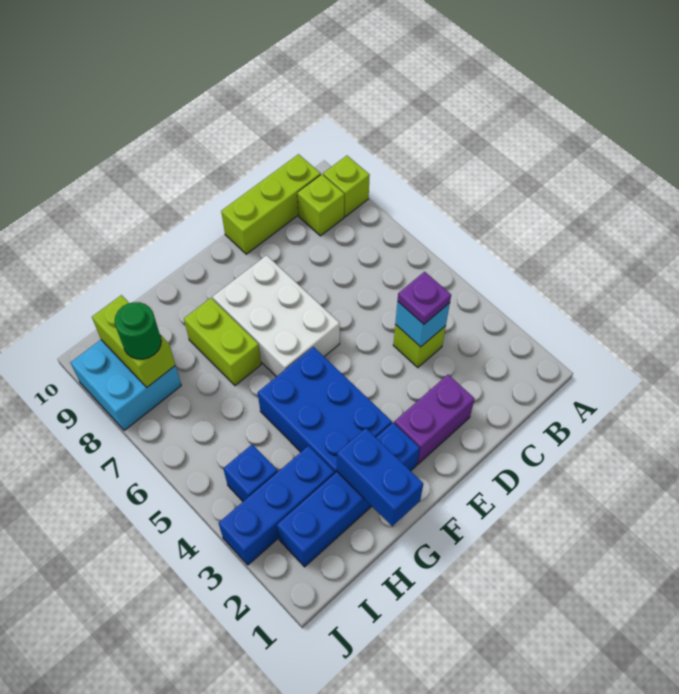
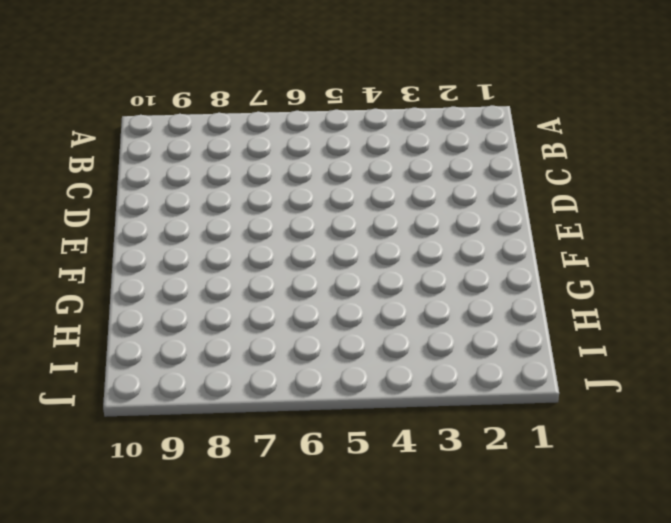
none -> lime 1x1 brick [323,156,370,217]
none -> lime 1x1 brick [297,174,344,236]
none -> lime 1x3 brick [221,154,321,254]

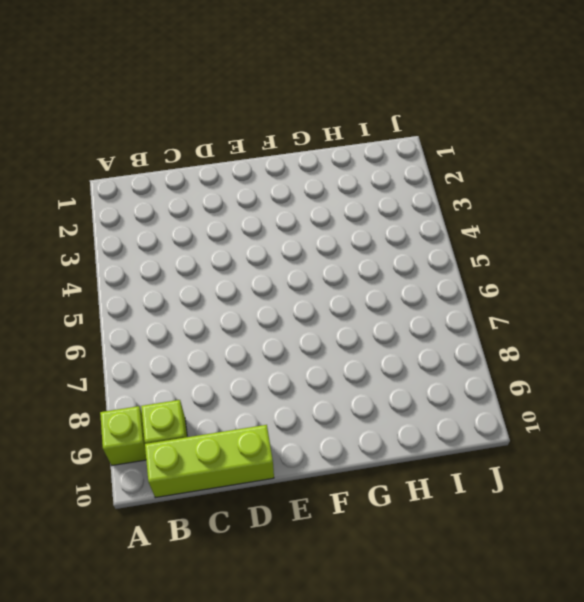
none -> lime 1x1 brick [393,325,446,368]
none -> purple 1x2 brick [394,375,475,464]
none -> white 2x3 brick [213,255,340,377]

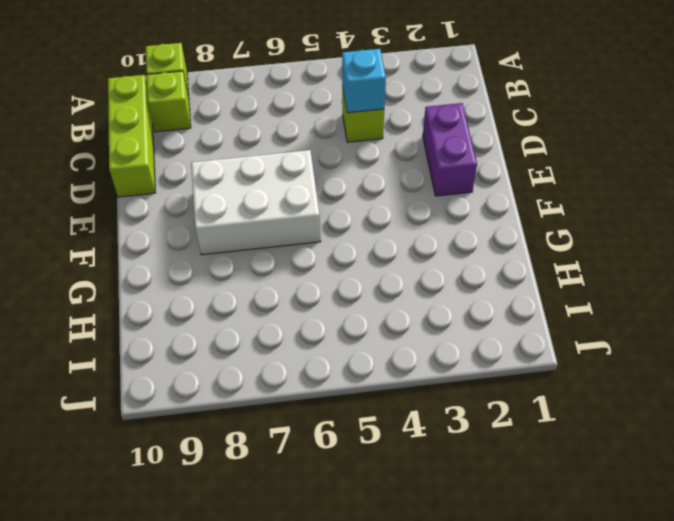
none -> blue 1x4 brick [277,423,420,567]
none -> blue 2x3 brick [258,347,392,474]
none -> lime 1x2 brick [184,298,261,386]

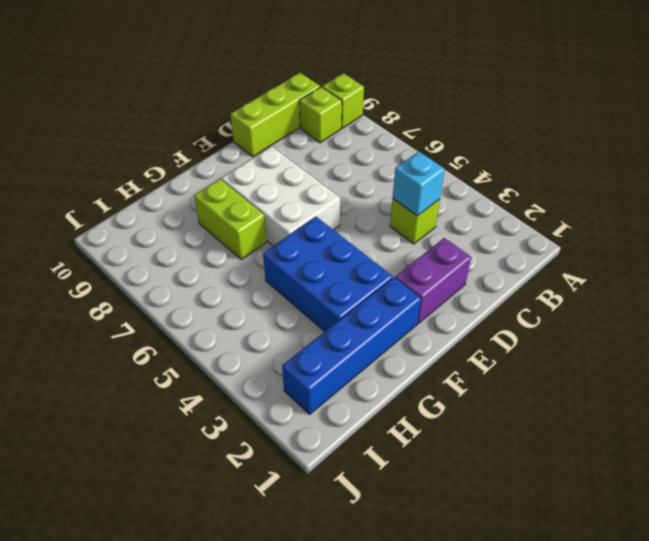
none -> blue 1x3 brick [219,446,334,565]
none -> blue 1x1 brick [223,444,278,501]
none -> cyan 2x2 brick [70,340,181,431]

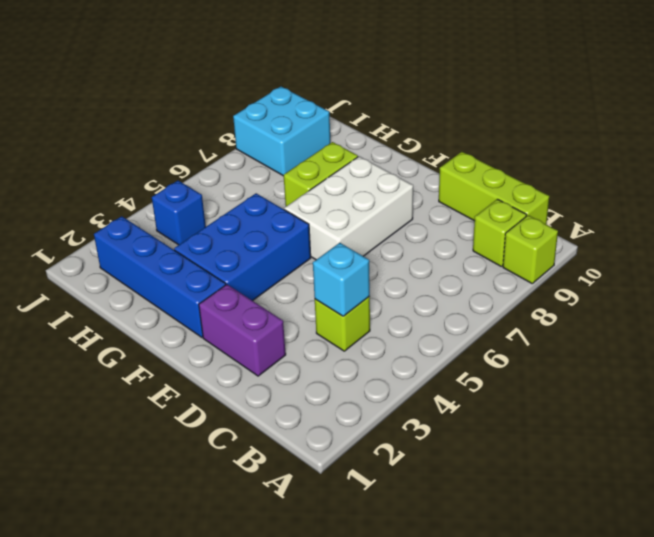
none -> blue 1x3 brick [219,446,334,565]
none -> blue 1x2 brick [337,428,423,526]
none -> lime 1x2 brick [92,295,175,387]

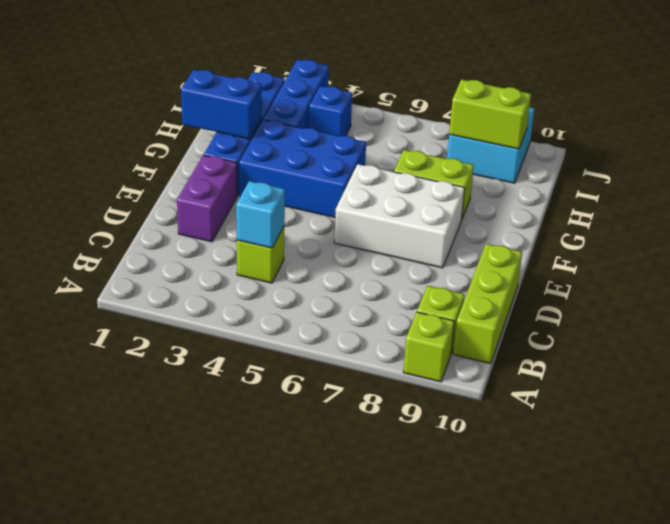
none -> purple 1x1 plate [398,272,451,324]
none -> green 1x1 round brick [115,302,161,359]

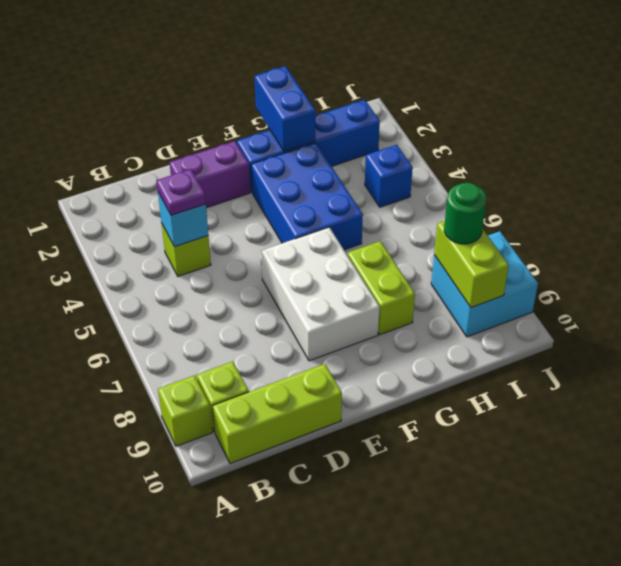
none -> blue 1x3 brick [219,446,334,565]

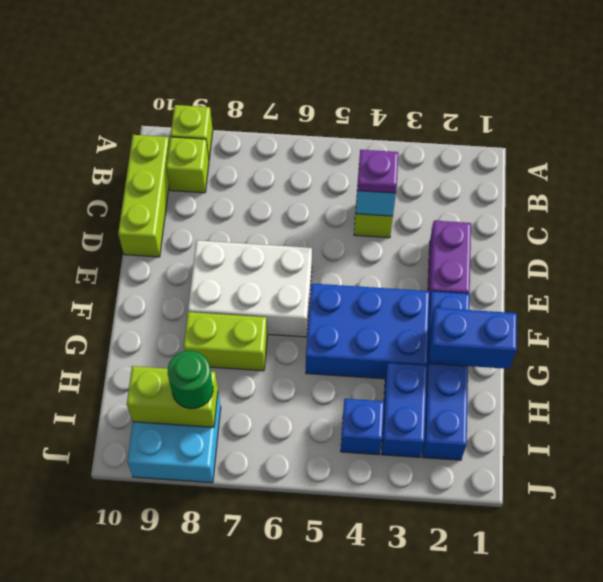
blue 1x2 brick [382,363,427,457] -> blue 1x3 brick [219,446,334,565]

